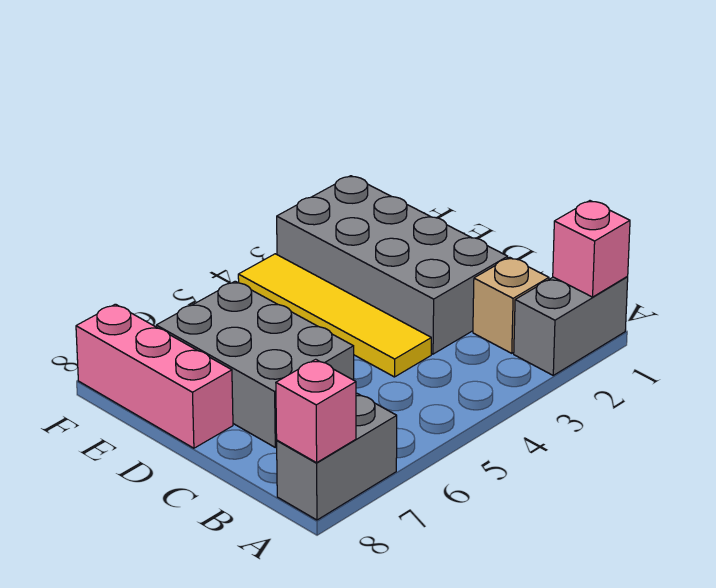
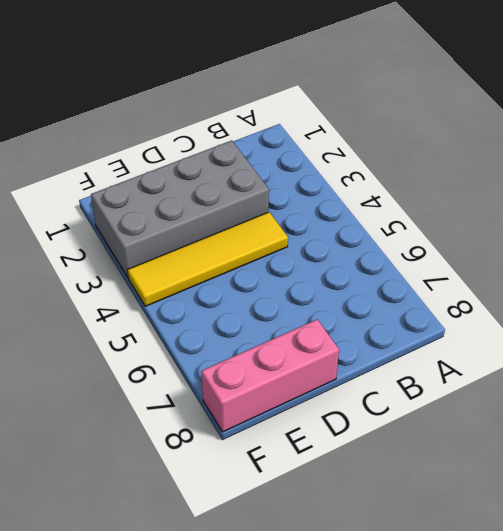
none -> grey 1x2 brick [514,277,628,375]
none -> grey 1x2 brick [277,393,397,520]

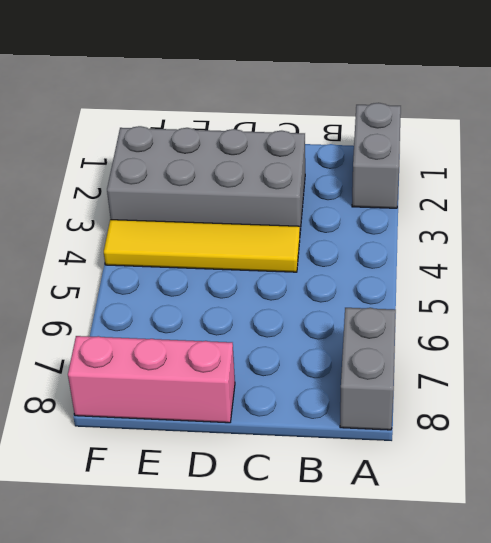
none -> tan 1x1 brick [473,257,549,353]
none -> grey 2x3 brick [156,281,354,447]

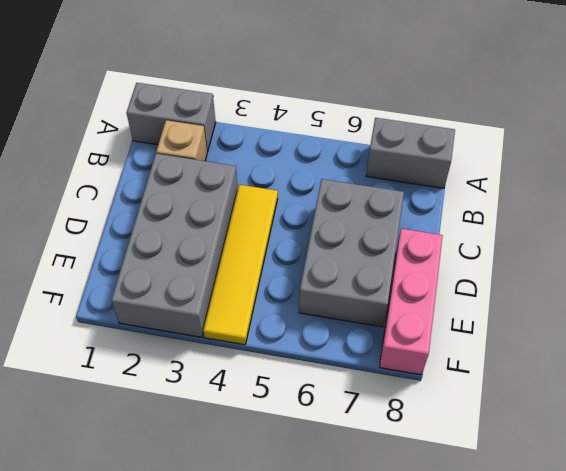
none -> pink 1x1 brick [553,201,630,297]
none -> pink 1x1 brick [276,359,356,463]

